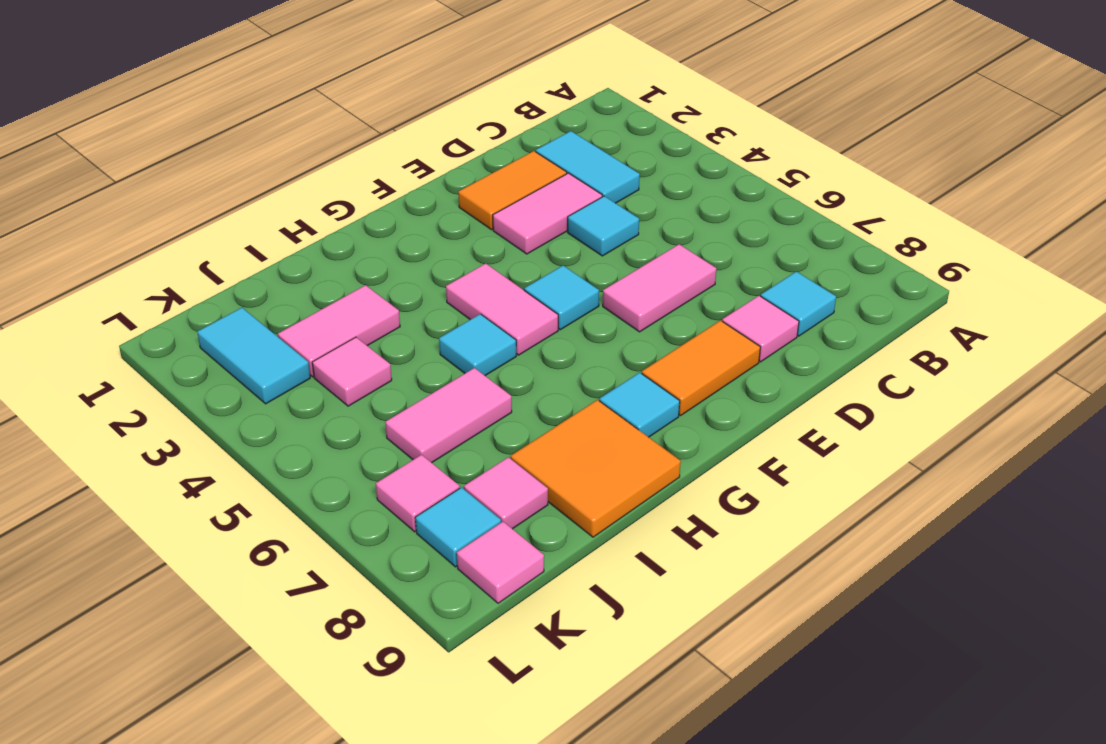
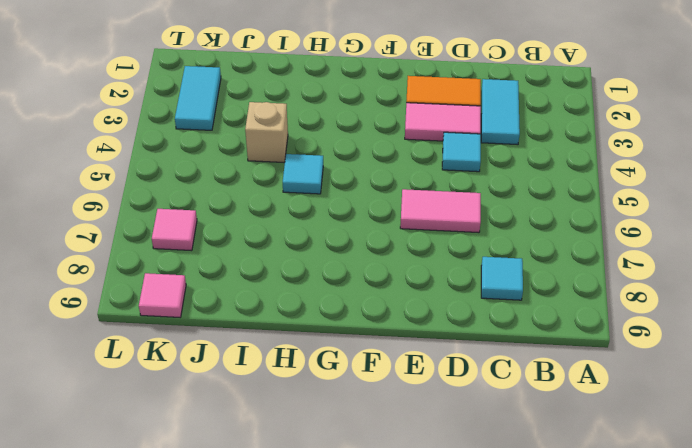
tan 1x1 brick [245,102,288,163] -> none
none -> pink 1x1 tile [722,296,799,362]
none -> orange 1x2 tile [642,320,760,416]
none -> cyan 1x1 tile [524,266,599,330]

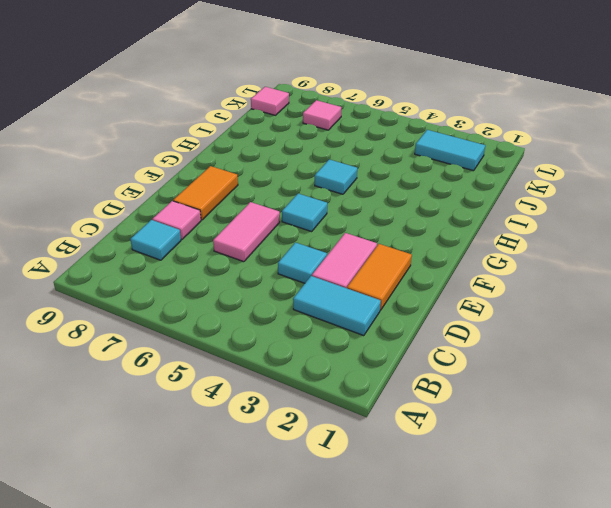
none -> pink 1x2 tile [446,263,558,355]
none -> cyan 1x1 tile [599,373,680,437]
none -> orange 2x2 tile [511,400,681,537]

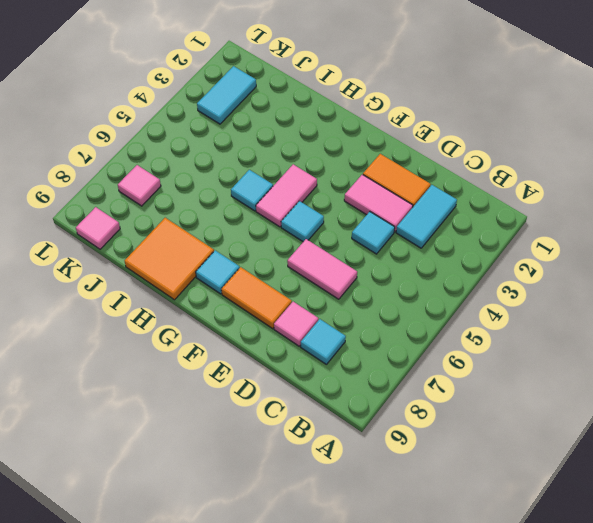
none -> pink 1x2 tile [278,285,400,377]
none -> pink 1x2 tile [385,368,512,463]
none -> pink 1x1 tile [312,337,392,406]

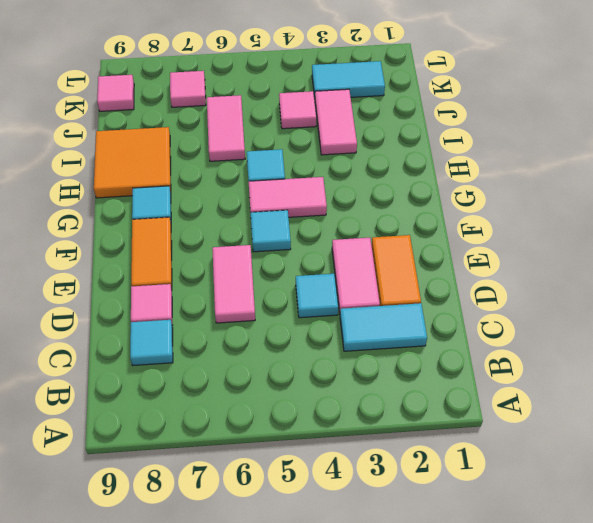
none -> pink 1x1 tile [464,457,548,529]
none -> cyan 1x1 tile [415,488,501,567]

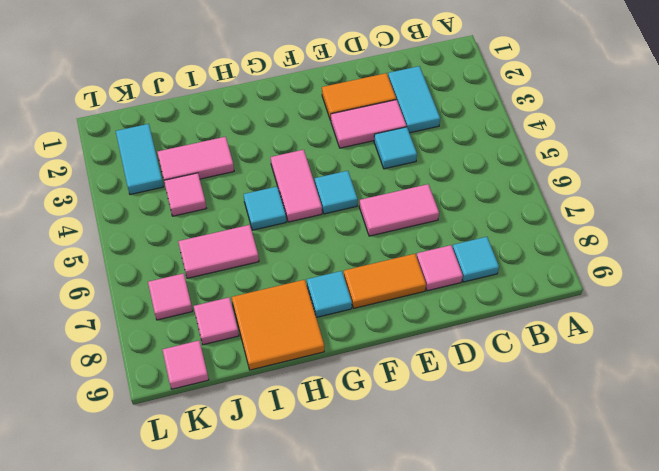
none -> cyan 1x1 tile [415,488,501,567]

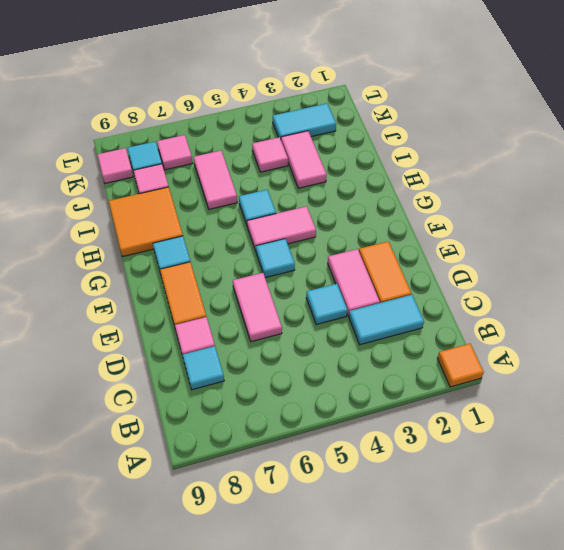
orange 1x1 tile [437,344,484,387] -> none

